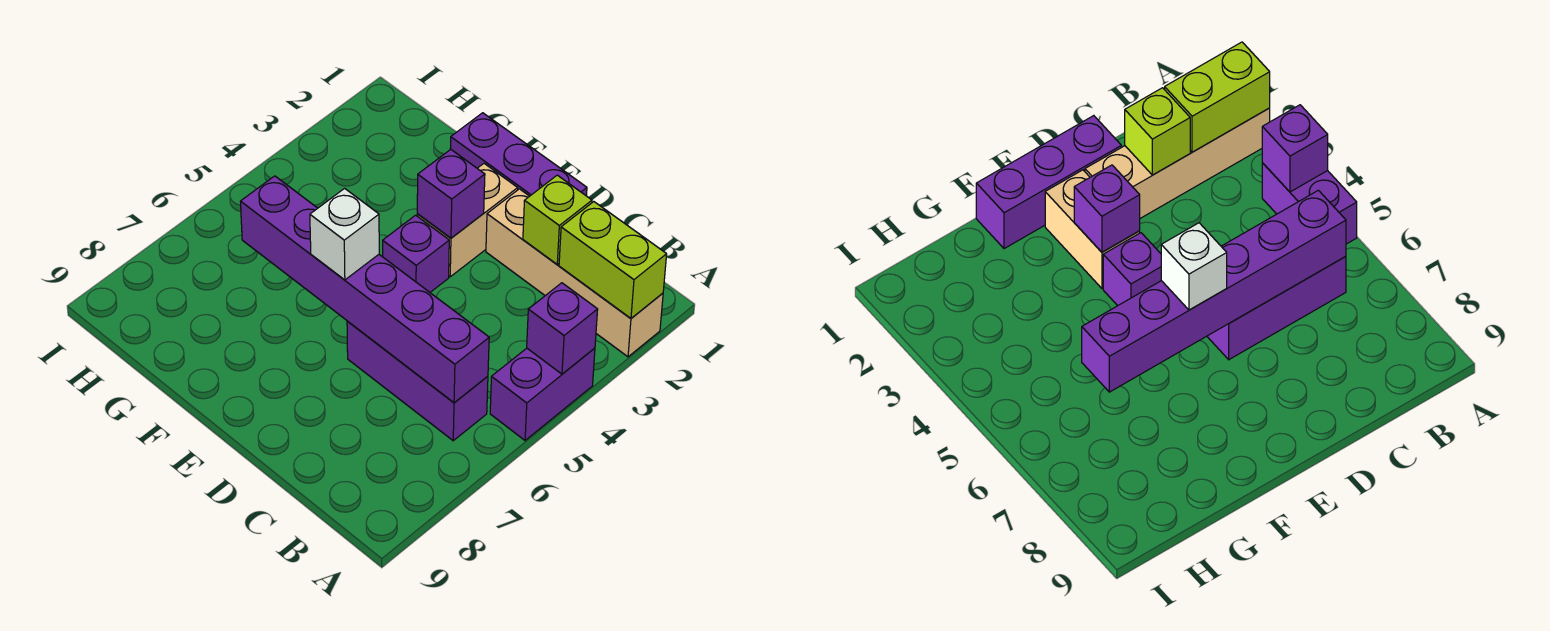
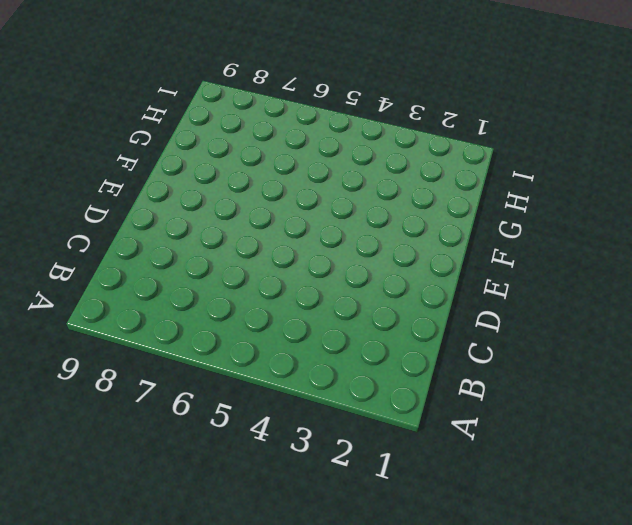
none -> tan 1x4 brick [486,189,663,357]
none -> purple 1x2 brick [490,348,595,440]
none -> purple 1x3 brick [347,321,488,441]

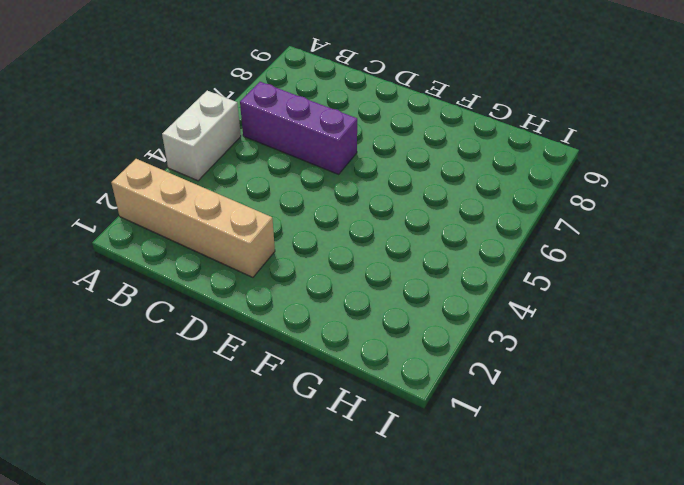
white 1x2 brick [162,91,241,181] -> purple 1x2 brick [490,348,595,440]
none -> purple 1x3 brick [450,113,587,196]
none -> tan 1x2 brick [417,164,518,277]
none -> purple 1x1 brick [383,215,449,292]

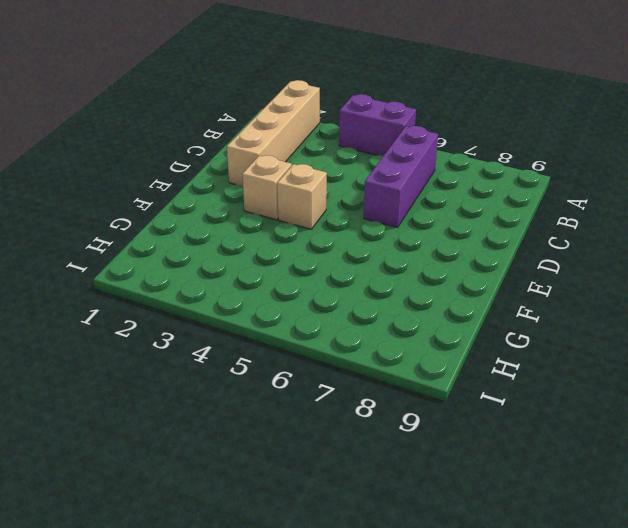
tan 1x1 brick [242,155,292,220] -> tan 1x2 brick [417,164,518,277]
tan 1x1 brick [277,164,327,229] -> purple 1x1 brick [383,215,449,292]
none -> purple 1x3 brick [450,113,587,196]
none -> lime 1x2 brick [559,202,667,318]
none -> purple 1x1 brick [527,283,598,374]

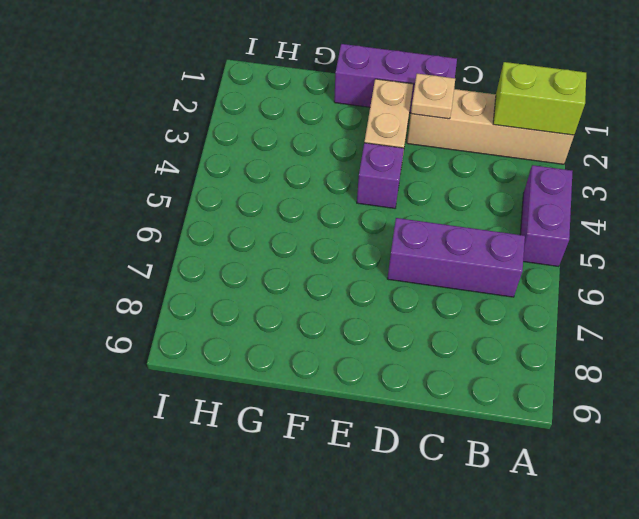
tan 1x1 plate [411,74,455,119] -> none
none -> purple 1x1 brick [527,283,598,374]
none -> purple 1x6 brick [240,176,489,403]
none -> lime 1x1 brick [523,175,592,264]

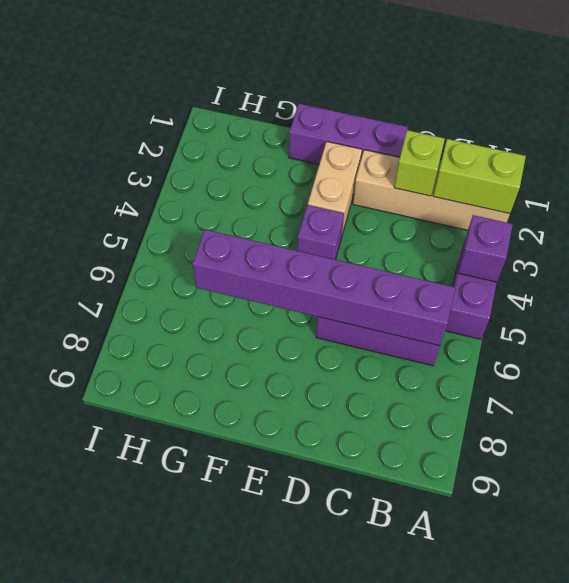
none -> purple 1x1 brick [417,149,485,238]
none -> white 1x1 brick [310,188,379,280]

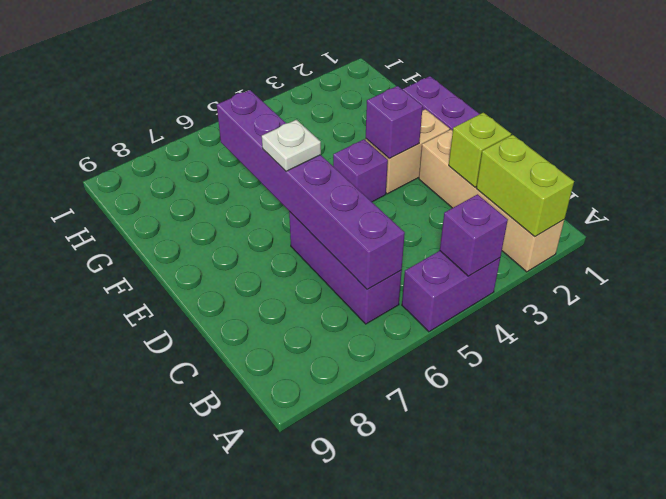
white 1x1 plate [262,120,321,171] -> white 1x1 brick [310,188,379,280]

